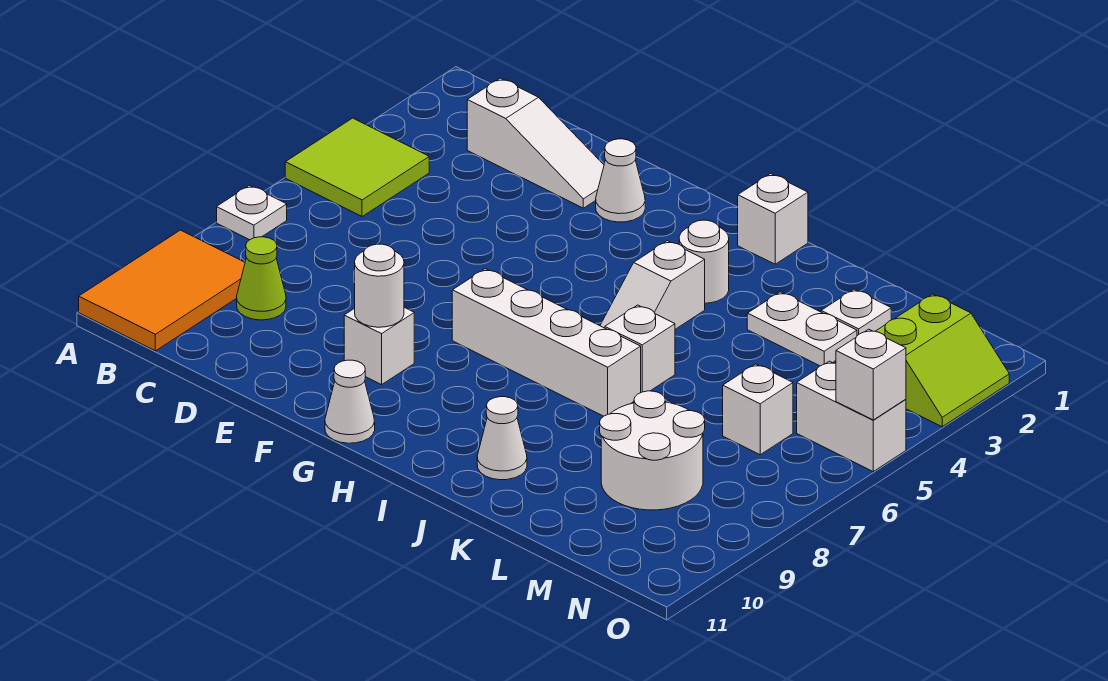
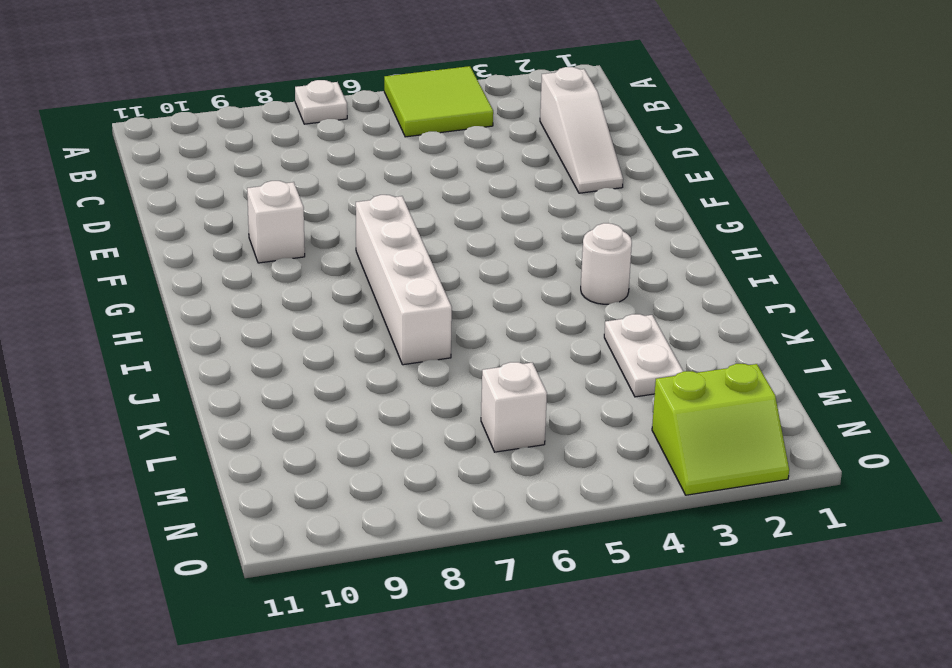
none -> orange 2x3 tile [79,230,245,351]
none -> lime 1x1 cone [237,237,286,320]
none -> white 1x1 cone [596,139,645,222]

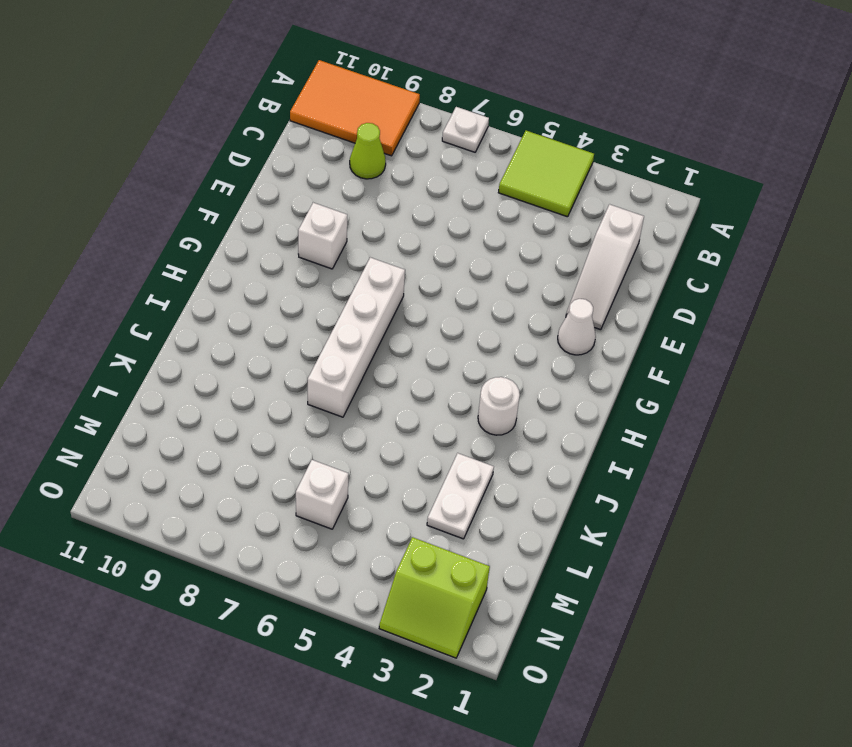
none -> white 1x1 cone [325,360,375,443]
none -> white 1x1 brick [738,174,808,264]
none -> white 1x2 slope [600,241,705,329]

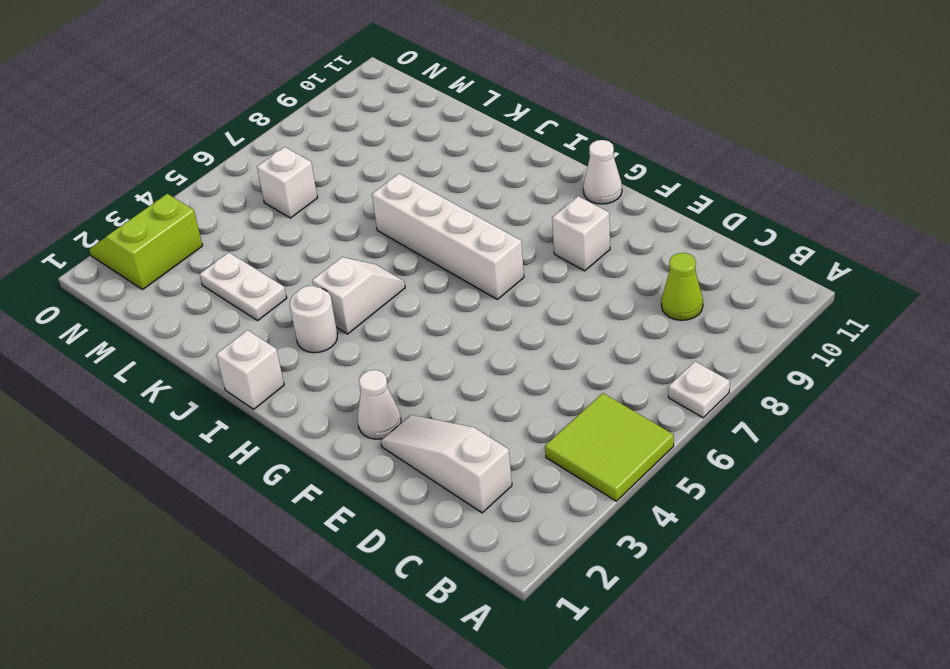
none -> orange 2x3 tile [79,230,245,351]
none -> white 1x1 brick [605,305,675,392]
none -> white 1x1 cone [477,397,527,480]

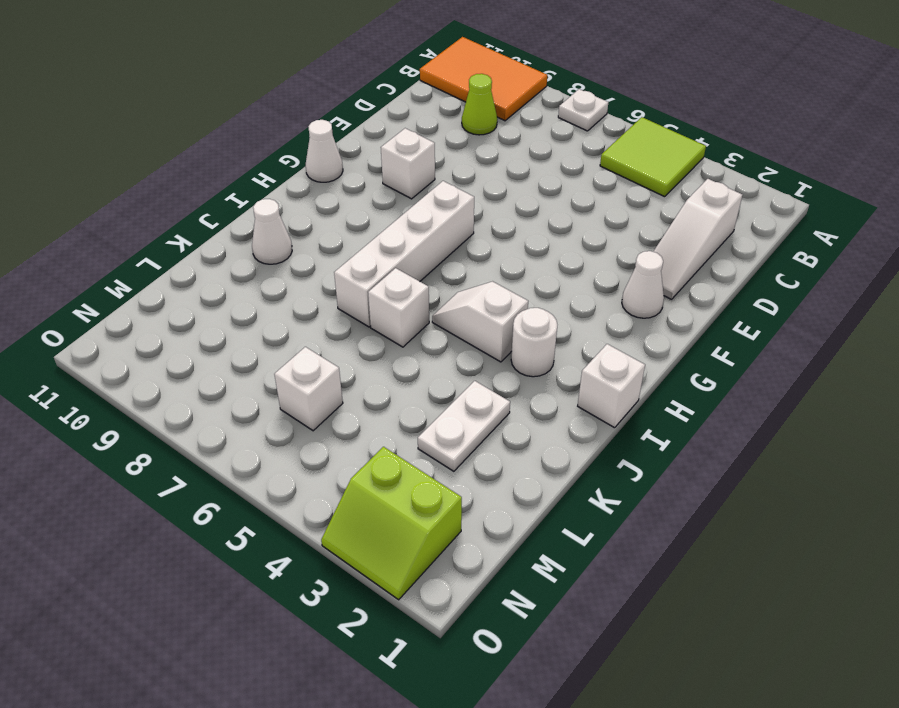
none -> white 1x1 plate [821,289,891,336]
none -> white 2x2 round brick [600,391,705,510]
none -> white 1x2 brick [797,361,906,471]

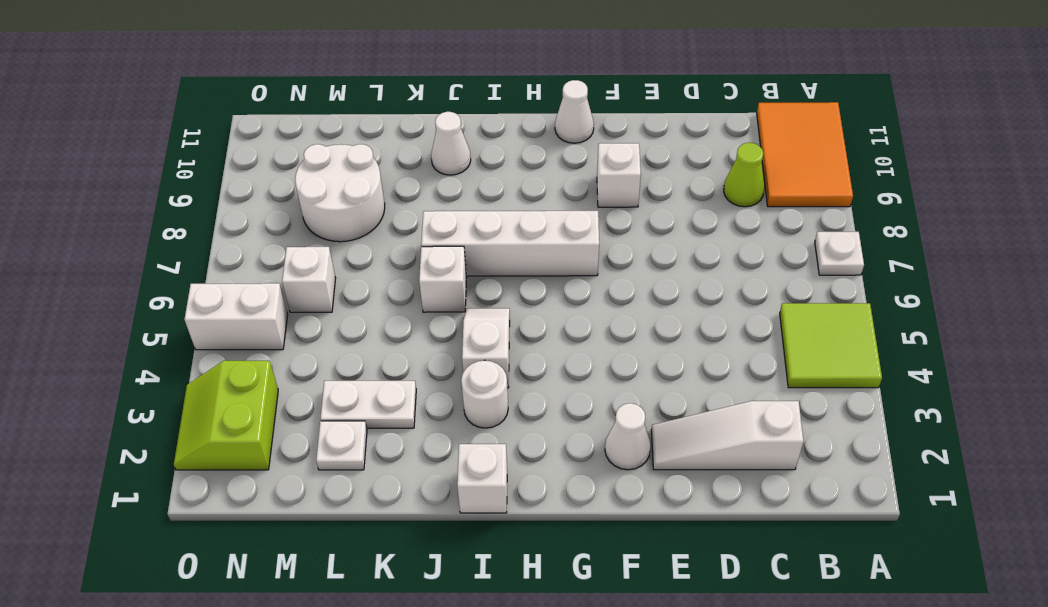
none -> white 1x1 round brick [355,244,404,327]
none -> white 1x1 brick [836,329,906,420]

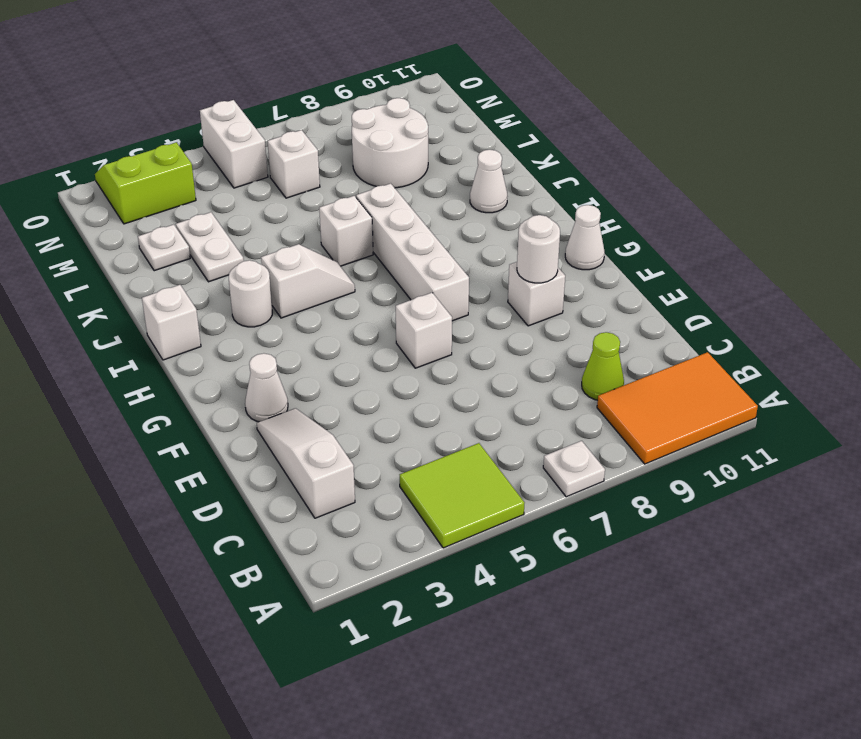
white 1x1 brick [396,293,452,368] -> white 1x1 brick moved to [836,329,906,420]

